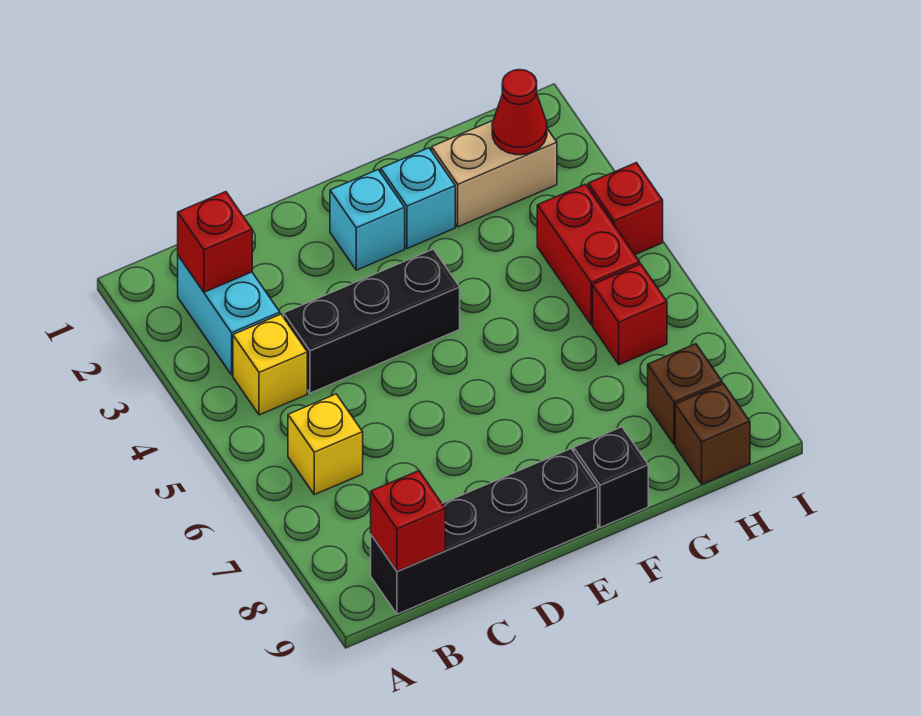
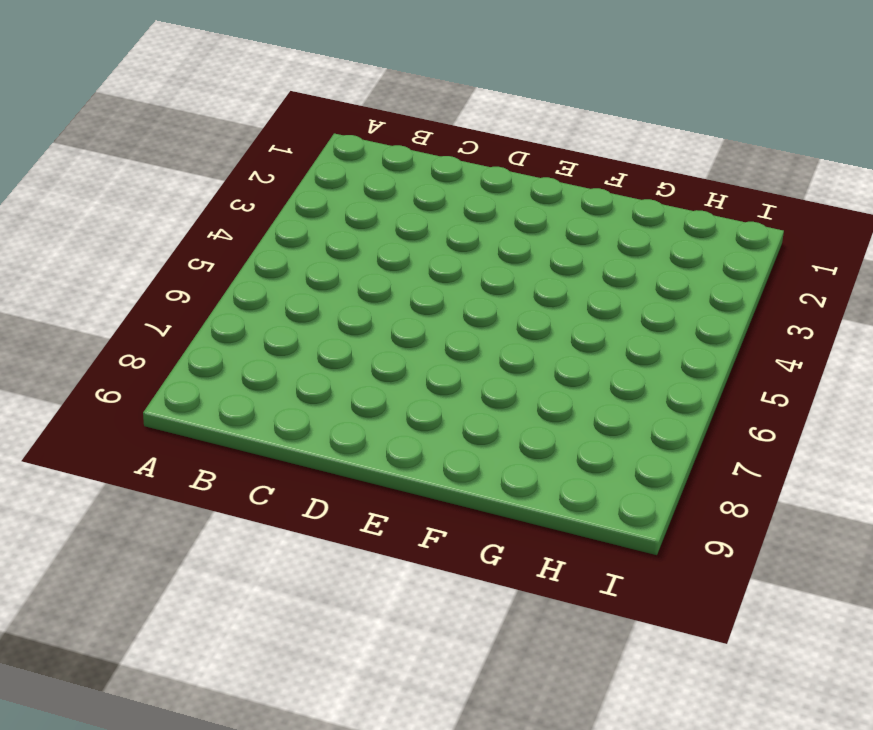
none -> cyan 1x2 brick [178,256,280,375]
none -> yellow 1x1 brick [233,314,307,415]
none -> yellow 1x1 brick [288,394,363,495]

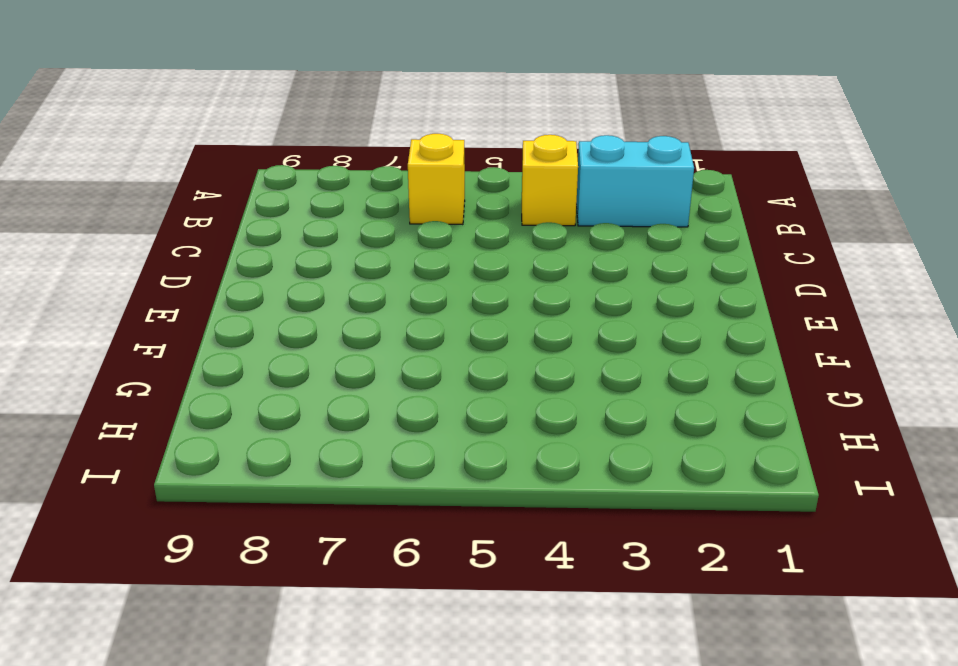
none -> black 1x4 brick [371,449,598,614]
none -> black 1x3 brick [284,249,460,393]
none -> cyan 1x1 brick [330,170,405,270]

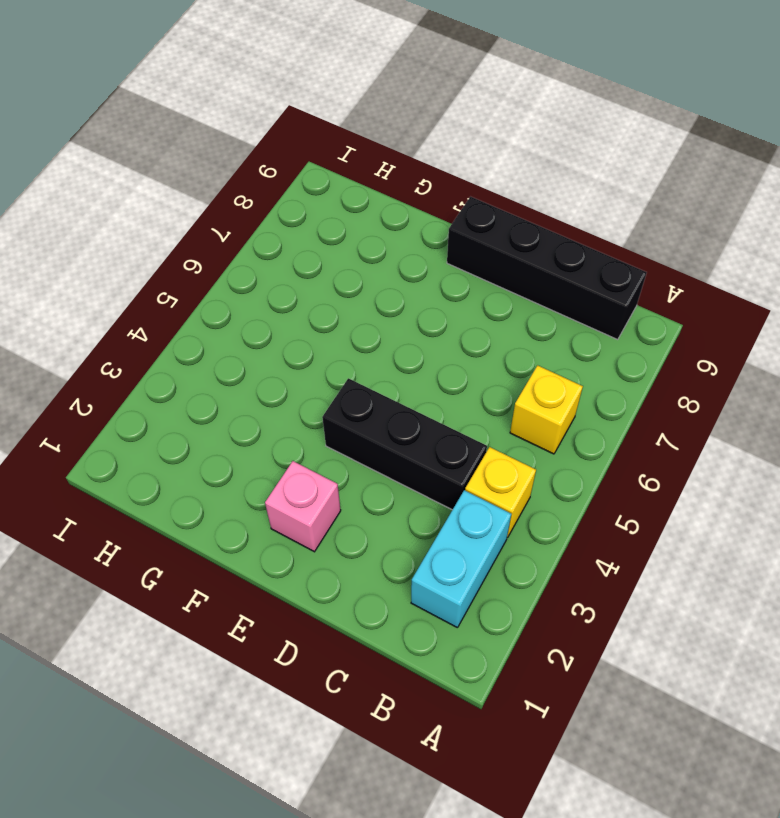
pink 1x1 brick [265,461,341,552] -> cyan 1x1 brick [330,170,405,270]
none -> cyan 1x1 brick [381,148,455,249]
none -> black 1x1 brick [574,427,648,528]
none -> tan 1x2 brick [432,121,557,227]

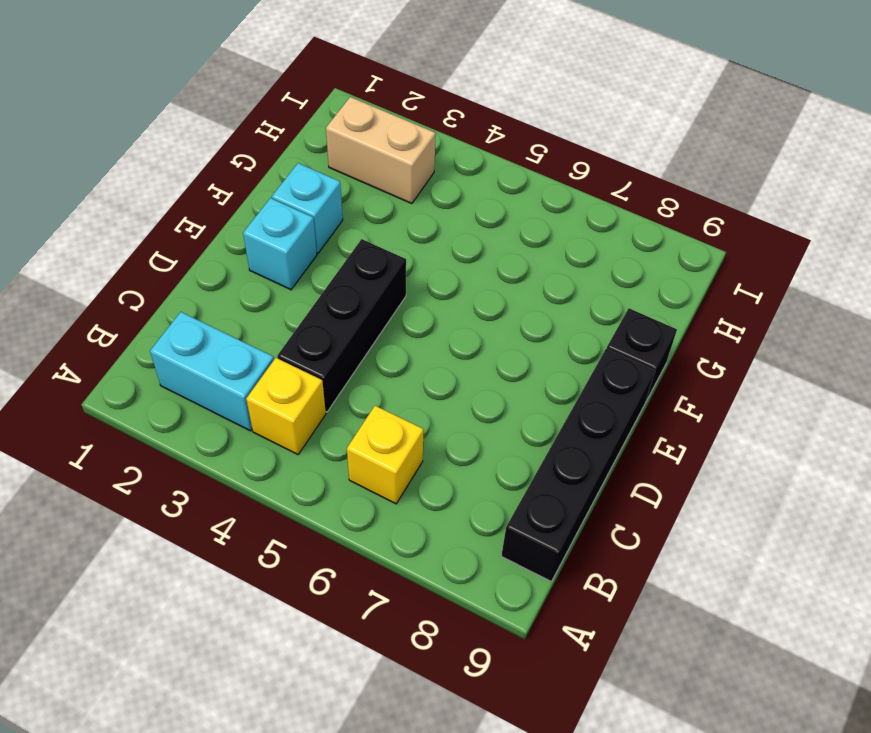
tan 1x2 brick [326,97,436,204] -> tan 1x2 brick turned to [432,121,557,227]
none -> red 1x2 brick [537,184,640,325]
none -> red 1x1 brick [593,264,667,365]
none -> brown 1x1 brick [648,344,722,444]

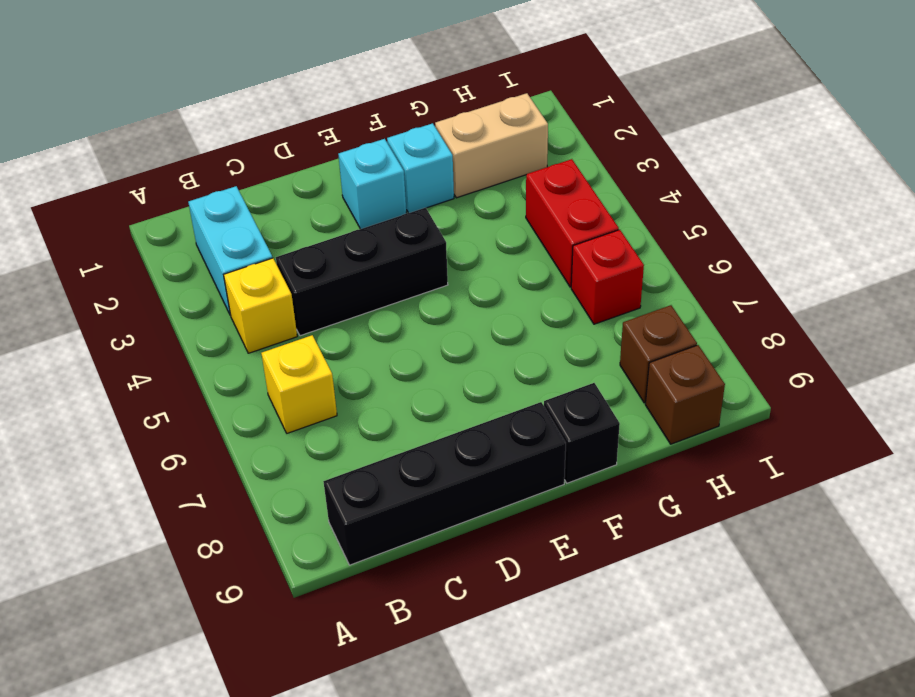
none -> red 1x1 brick [588,163,663,255]
none -> red 1x1 brick [178,192,252,292]
none -> red 1x1 brick [371,471,445,571]

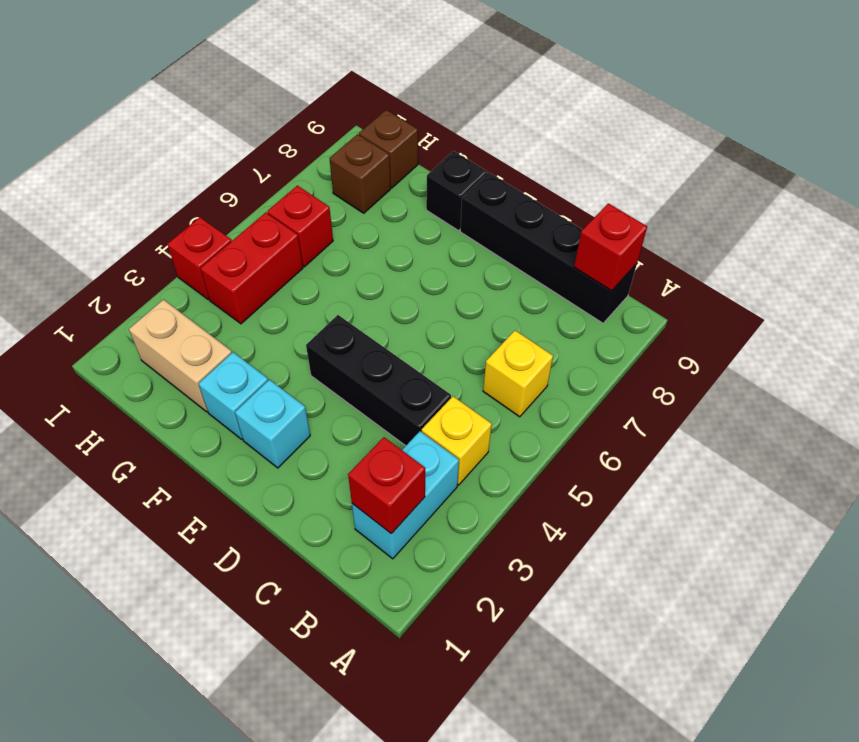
none -> red 1x1 cone [492,70,547,155]

